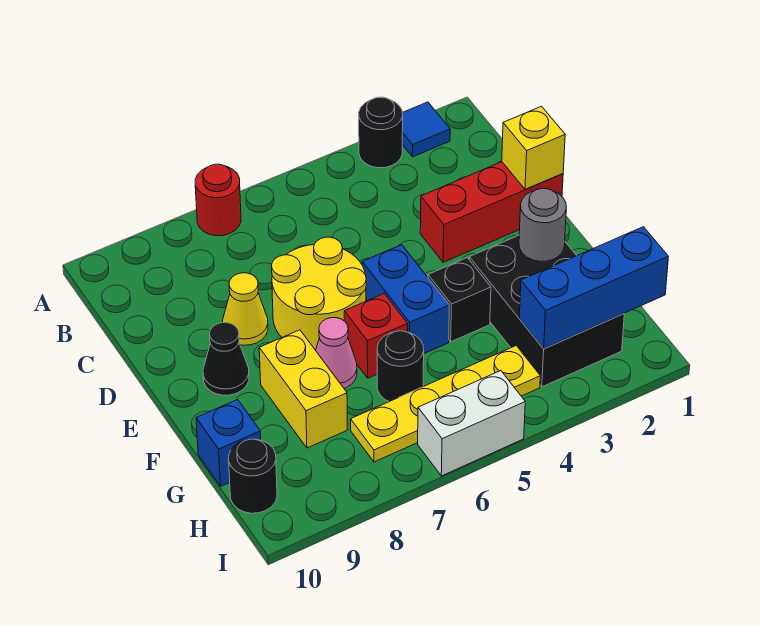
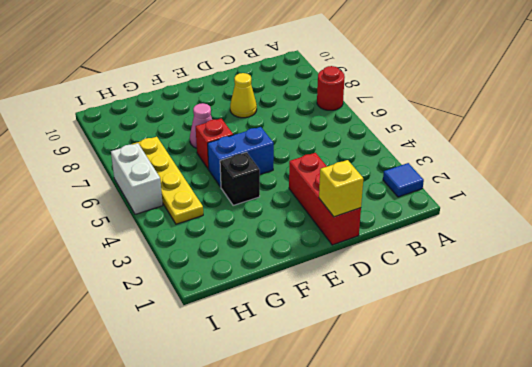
none -> black 1x1 round brick [359,97,403,168]
none -> yellow 2x2 round brick [272,237,366,350]
none -> black 1x1 cone [203,323,249,395]

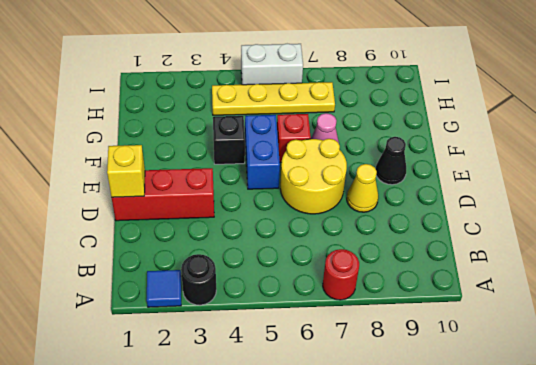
none -> black 2x3 brick [469,235,624,387]
none -> yellow 1x2 brick [259,330,347,448]
none -> black 1x1 round brick [377,331,424,402]

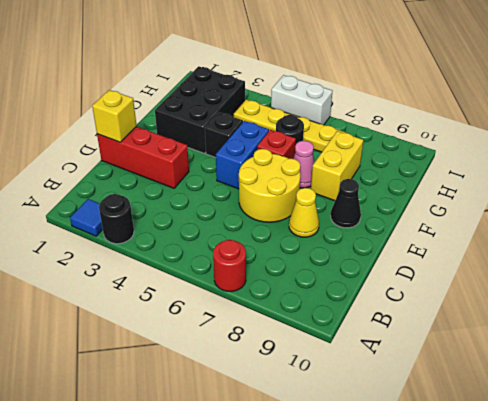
none -> blue 1x1 brick [196,400,261,486]
none -> black 1x1 round brick [229,439,277,513]
none -> grey 1x1 round brick [519,189,566,261]

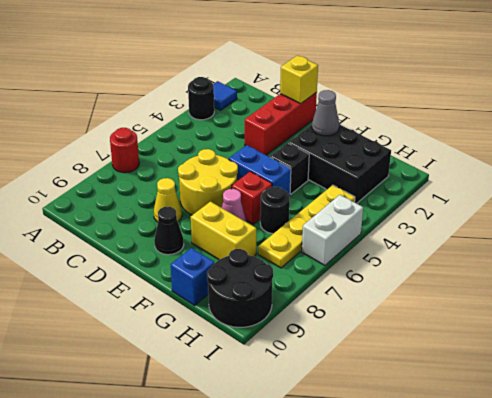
grey 1x1 cone [312,90,339,136] -> grey 1x1 round brick [519,189,566,261]
black 2x2 round brick [207,249,273,327] -> black 1x1 round brick [229,439,277,513]
none -> blue 1x3 brick [519,227,669,349]

